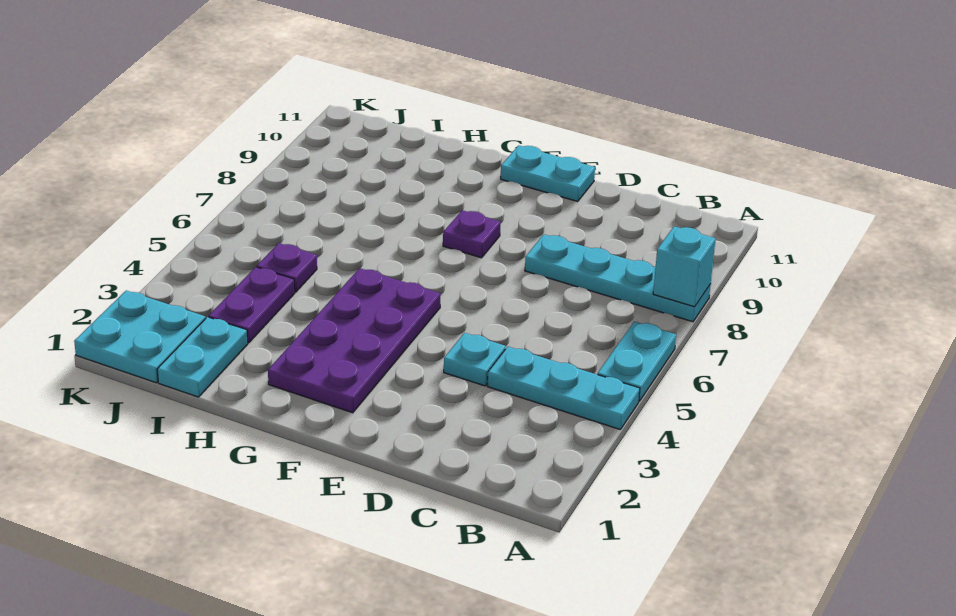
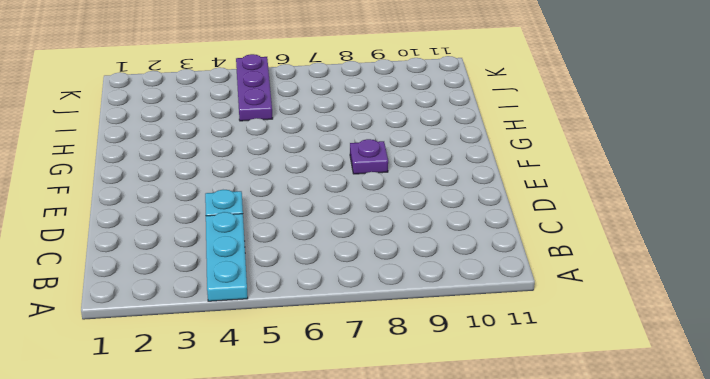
purple 1x3 plate [236,54,273,121] -> purple 1x1 plate [257,243,317,292]
none -> cyan 1x2 plate [598,322,676,401]
none -> cyan 1x4 plate [525,234,711,322]
none -> cyan 1x2 plate [501,145,595,201]

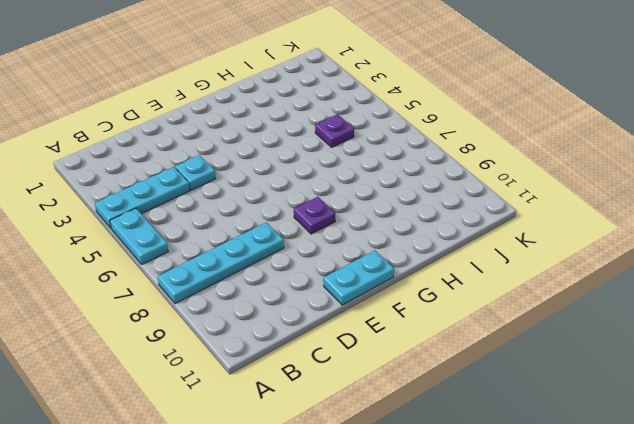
none -> purple 2x4 plate [268,268,441,413]
none -> cyan 1x2 plate [157,317,248,397]
none -> purple 1x2 plate [209,267,295,343]

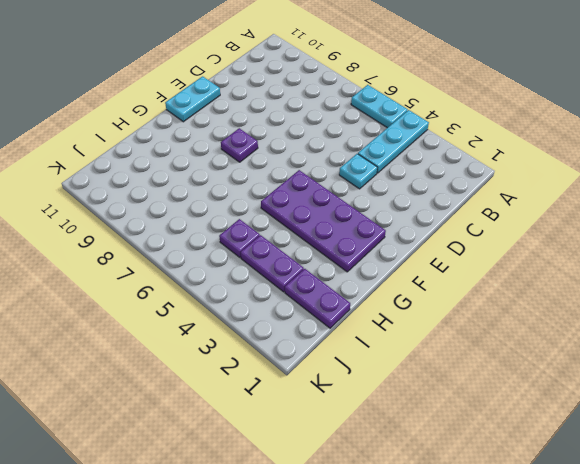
purple 1x2 plate [285,269,350,328] -> cyan 1x2 plate [157,317,248,397]
none -> cyan 1x4 plate [525,234,711,322]
none -> cyan 2x2 plate [74,290,206,383]
none -> cyan 1x1 brick [653,226,716,307]

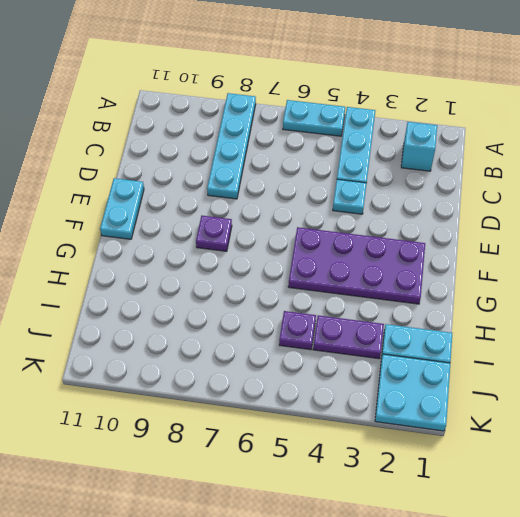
cyan 1x1 brick [401,122,437,171] -> cyan 1x1 brick moved to [653,226,716,307]

